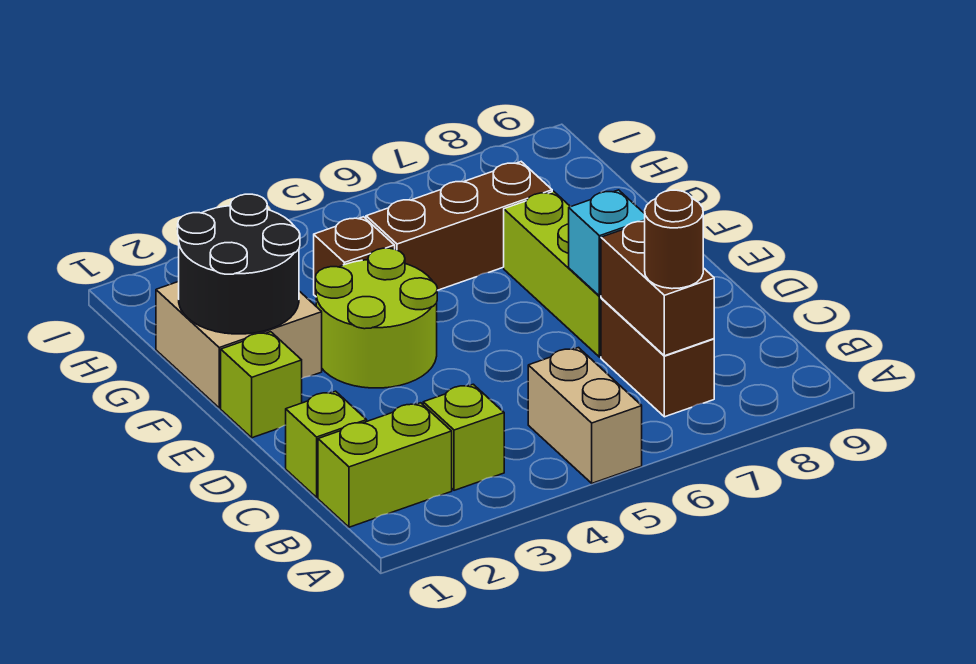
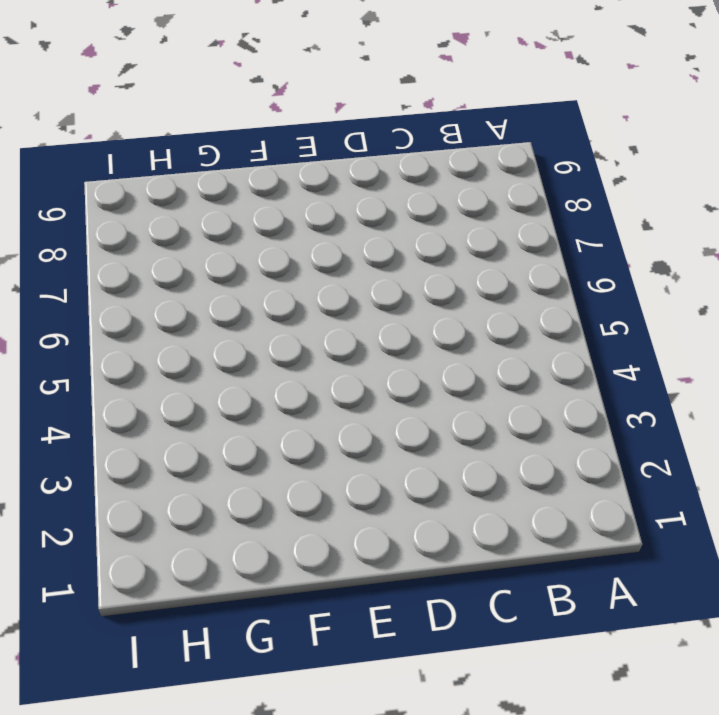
none -> tan 1x2 brick [528,348,642,483]
none -> lime 1x2 brick [318,403,452,527]
none -> lime 1x1 brick [423,384,504,490]

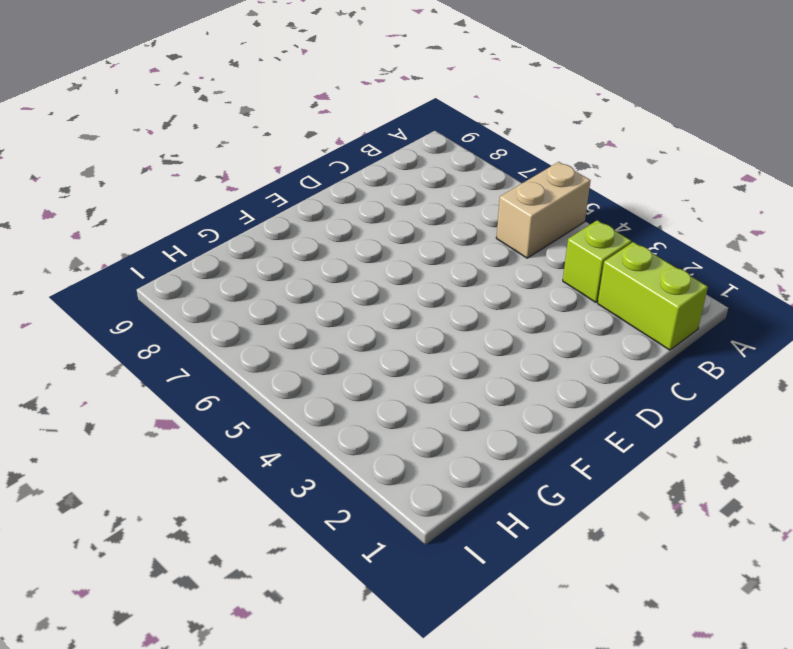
none -> brown 1x2 brick [601,298,714,417]
none -> lime 1x1 brick [286,391,367,497]
none -> lime 1x3 brick [504,191,601,357]

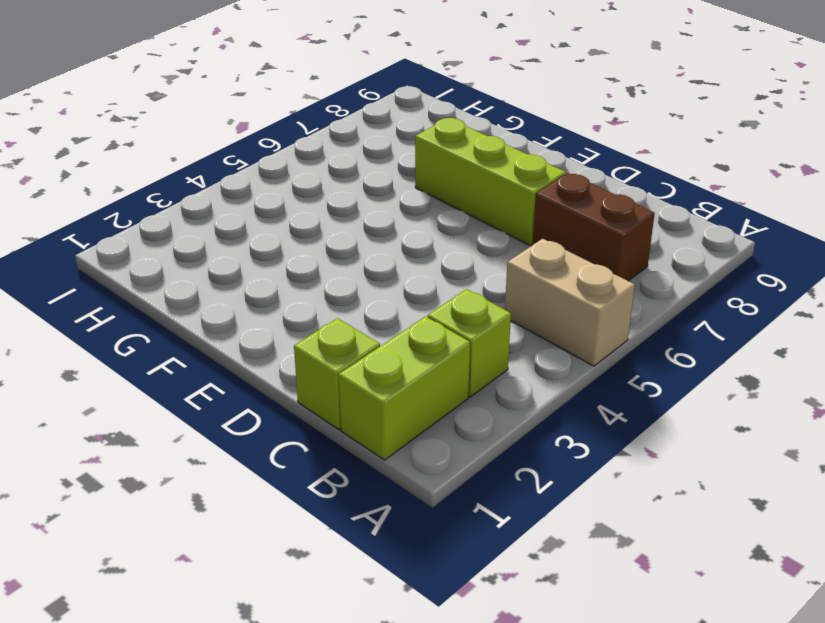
none -> lime 1x1 brick [221,332,302,438]
none -> lime 2x2 round brick [315,248,437,388]
none -> tan 2x2 brick [156,282,322,408]

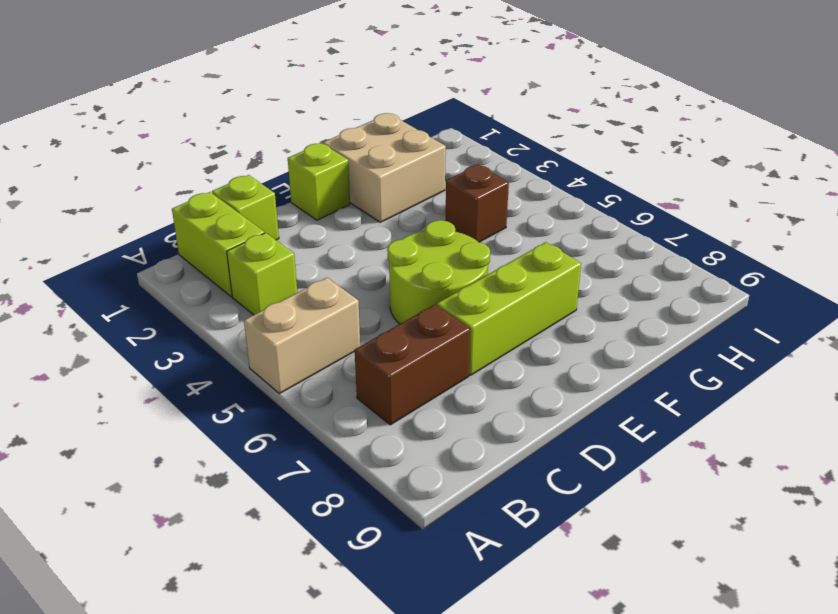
lime 2x2 round brick [387,220,490,324] -> lime 2x2 round brick moved to [315,248,437,388]
none -> brown 1x3 brick [366,162,552,290]
none -> brown 1x2 brick [601,222,714,356]
none -> cyan 1x1 brick [569,190,645,296]

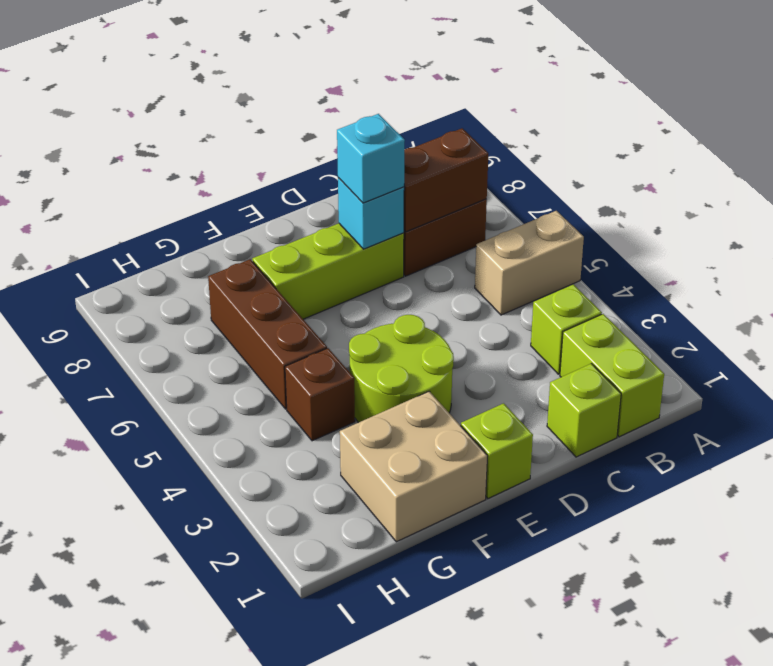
cyan 1x1 brick [337,114,405,203] -> none
none -> black 2x2 round brick [178,194,300,334]
none -> brown 1x1 round brick [645,190,703,289]

